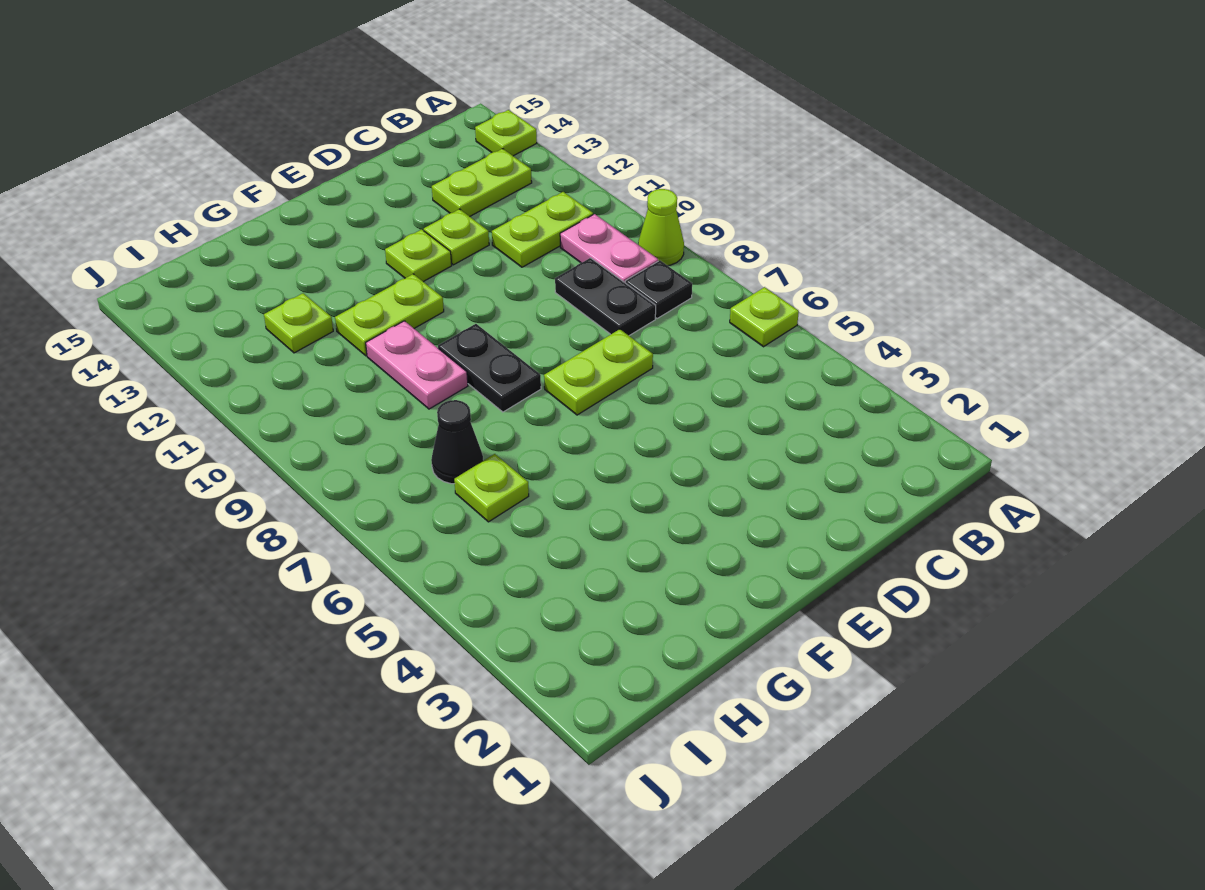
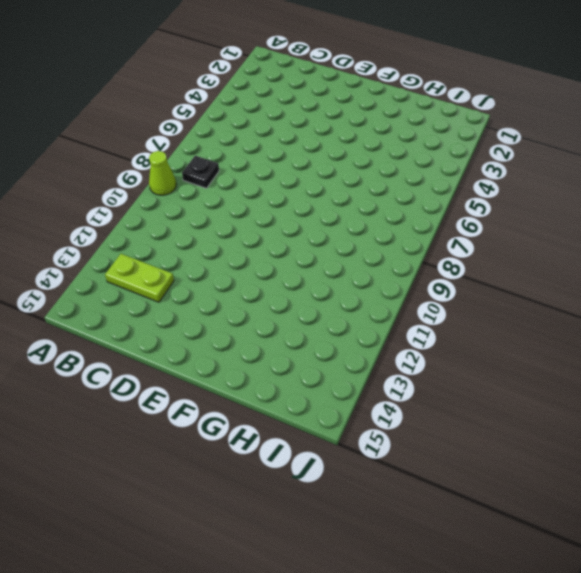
none -> lime 1x1 plate [730,287,799,347]
none -> lime 1x1 plate [475,110,537,156]
none -> pink 1x2 plate [560,214,658,283]

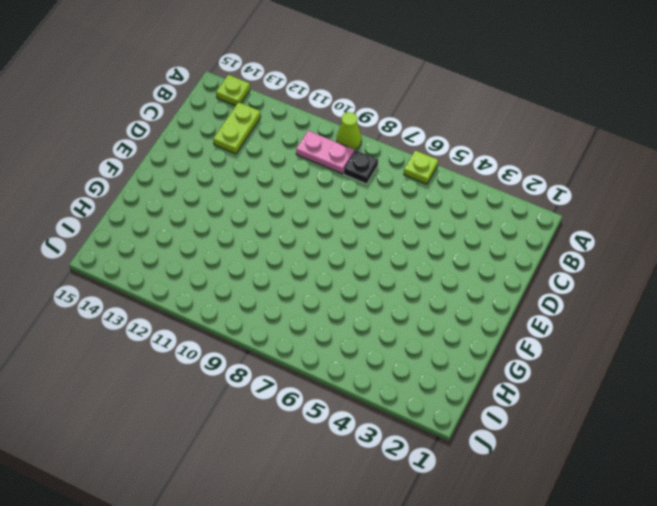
none -> lime 1x2 plate [492,192,593,267]
none -> black 1x2 plate [555,258,656,336]
none -> lime 1x2 plate [544,329,653,415]

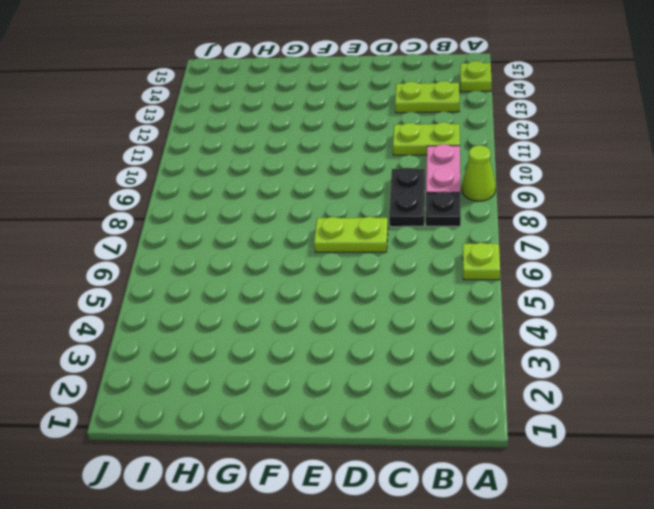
none -> lime 1x1 plate [424,209,489,265]
none -> lime 1x1 plate [385,229,452,282]
none -> black 1x2 plate [438,324,541,412]

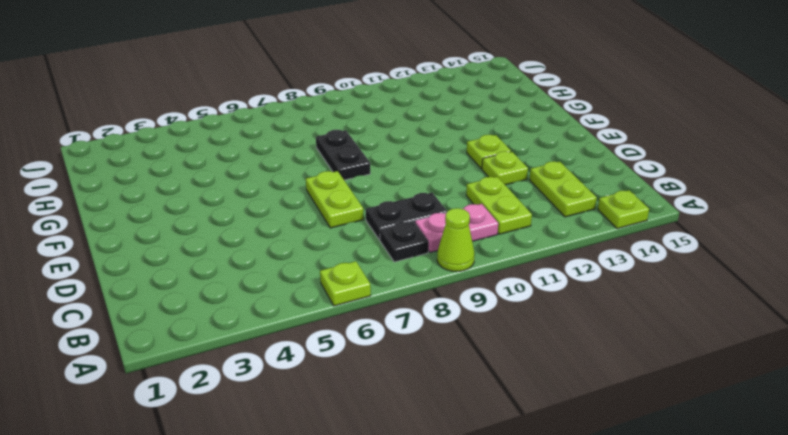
black 1x2 plate [316,130,370,180] -> black 1x2 plate turned to [438,324,541,412]
none -> lime 1x2 plate [335,274,444,356]
none -> pink 1x2 plate [366,321,468,409]
none -> lime 1x1 plate [454,454,529,522]

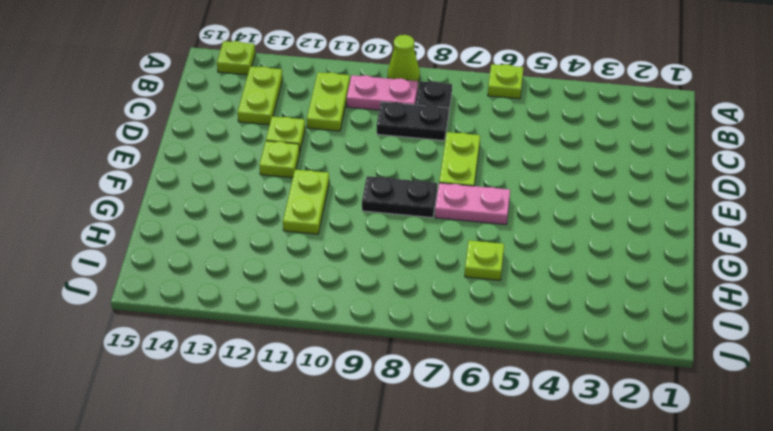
pink 1x2 plate [435,183,510,225] -> pink 1x2 plate moved to [366,321,468,409]
none -> black 1x1 cone [431,400,483,484]
none -> lime 1x1 plate [264,293,333,353]

